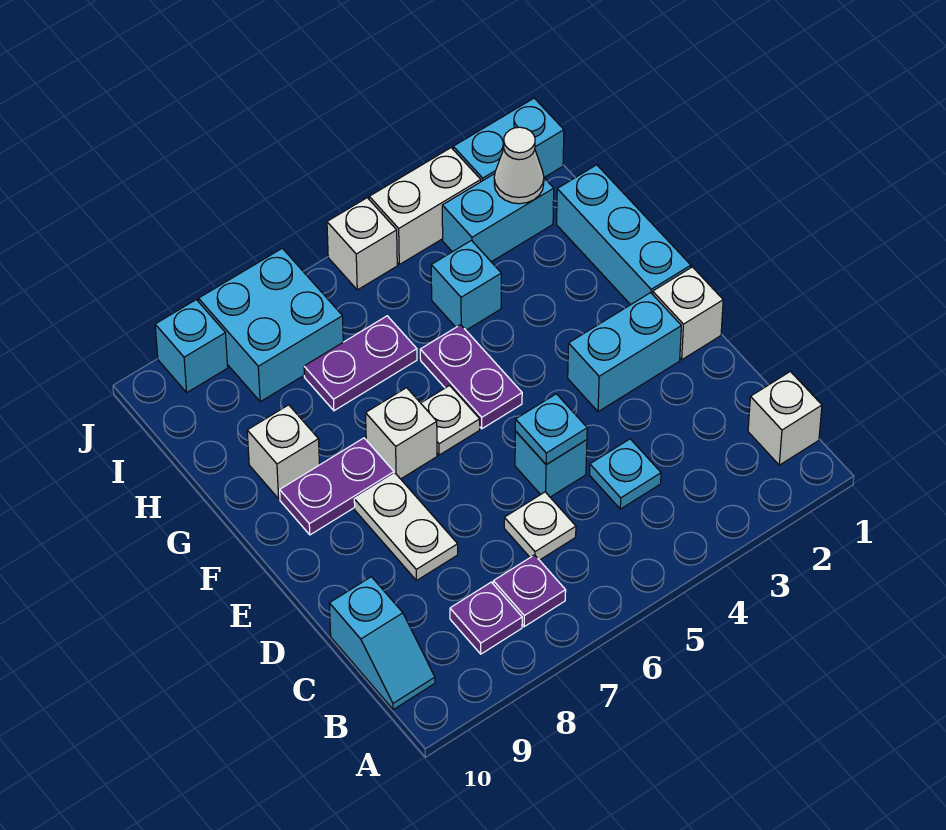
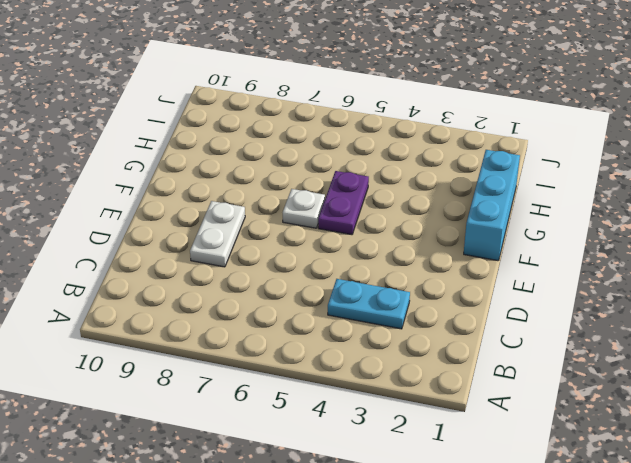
cyan 1x2 plate [328,279,410,329] -> cyan 1x1 plate [590,439,661,509]
none -> white 1x1 brick [748,371,822,465]
none -> purple 1x1 plate [493,555,566,627]
none -> purple 1x1 plate [450,582,522,654]

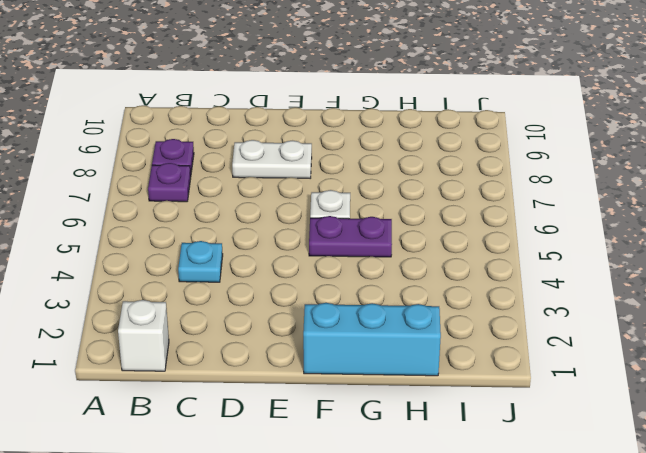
none -> cyan 1x2 slope [329,577,435,710]
none -> white 1x1 plate [504,492,576,560]
none -> cyan 1x1 brick [515,431,587,497]

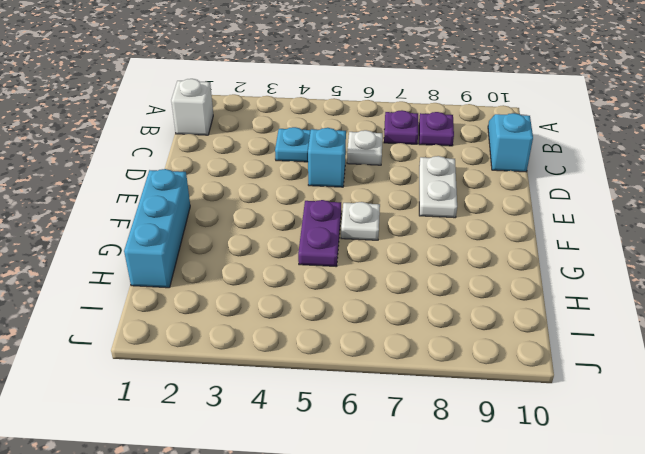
none -> white 1x1 brick [653,267,723,360]
none -> cyan 1x2 brick [568,293,681,412]
none -> white 1x1 brick [366,388,437,479]

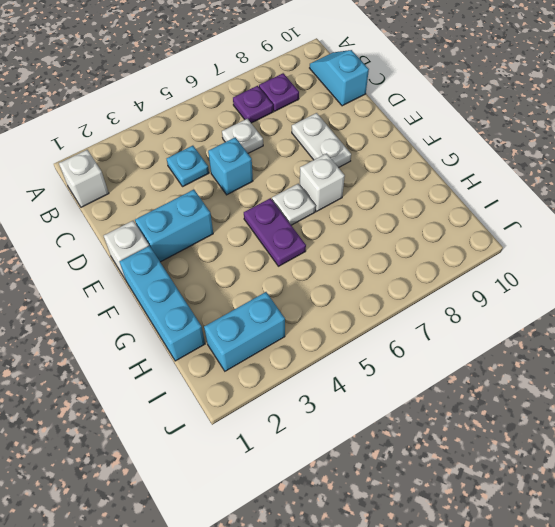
none -> purple 1x2 plate [280,438,394,535]
none -> white 1x1 brick [247,405,320,499]
none -> cyan 1x1 brick [431,241,501,330]

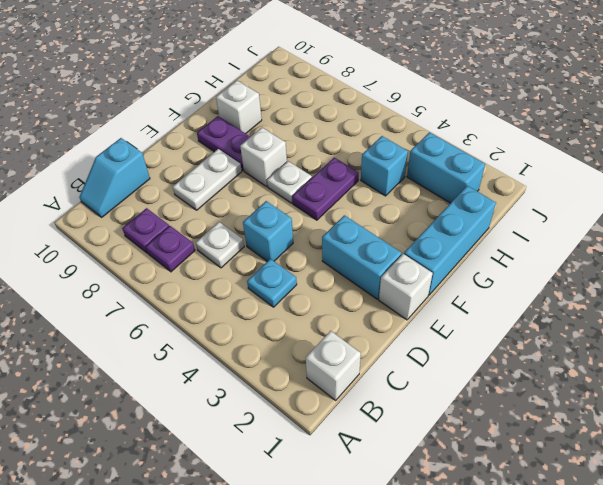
none -> purple 1x2 plate [304,316,417,411]
none -> cyan 2x2 brick [199,248,343,402]
none -> cyan 1x2 brick [453,98,564,182]

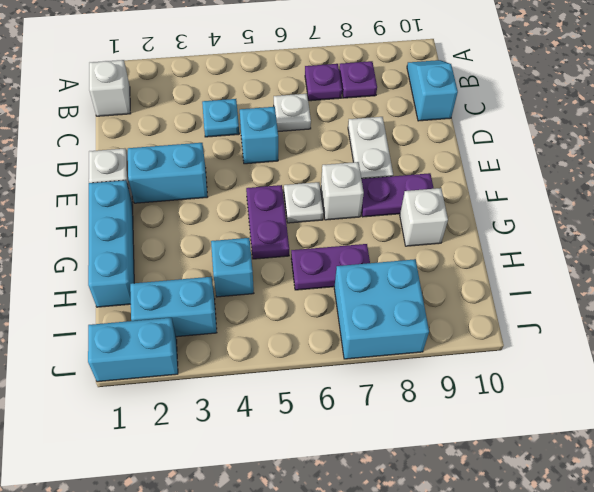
none -> white 1x2 brick [369,148,481,265]
none -> white 1x1 brick [327,198,397,290]
none -> cyan 1x1 brick [155,300,228,392]

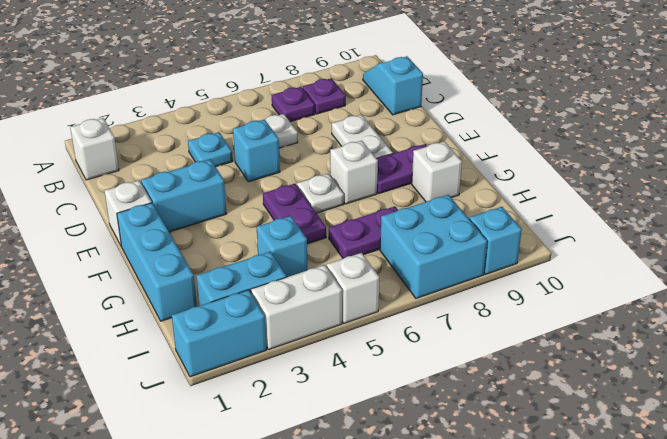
none -> cyan 1x1 plate [515,394,587,465]
none -> white 1x1 cone [494,127,544,204]

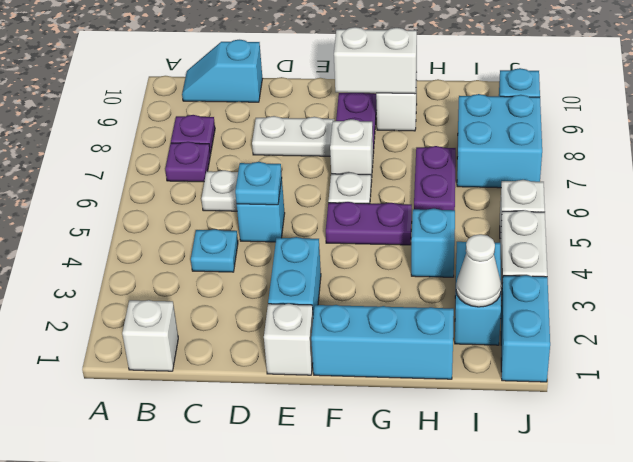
white 1x2 brick [334,27,417,94] -> none

